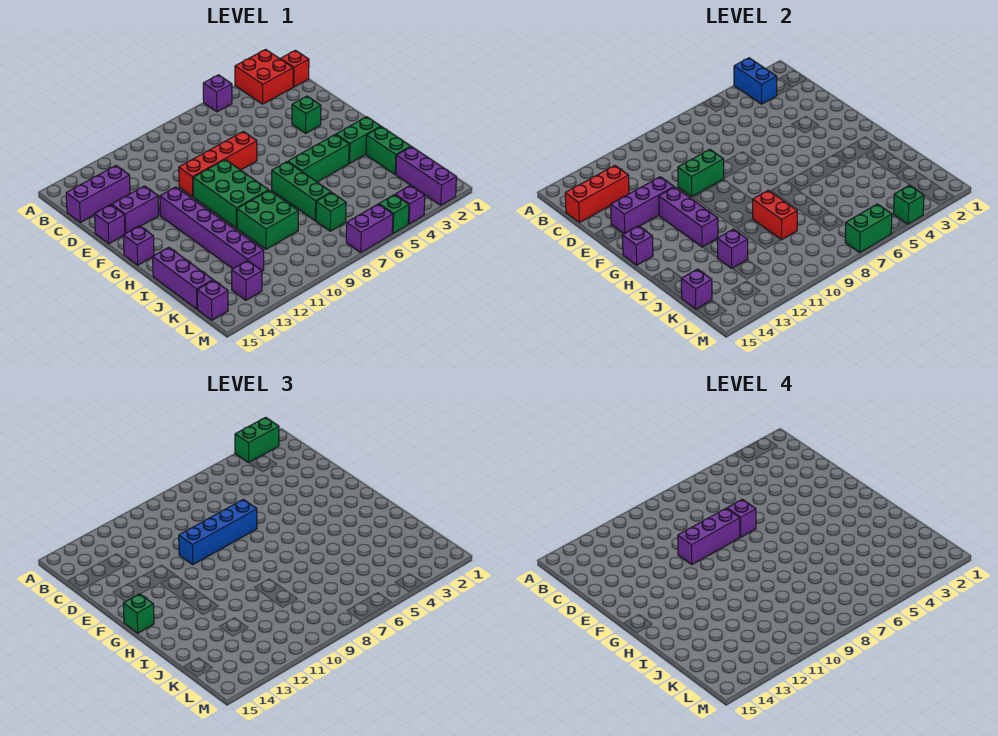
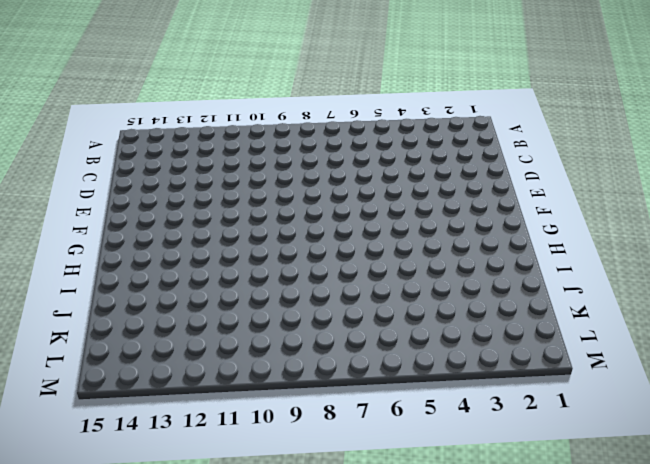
none -> red 2x2 brick [235,49,293,104]
none -> purple 1x1 brick [203,75,232,112]
none -> red 1x1 brick [281,50,309,87]
none -> purple 1x3 brick [66,166,130,223]

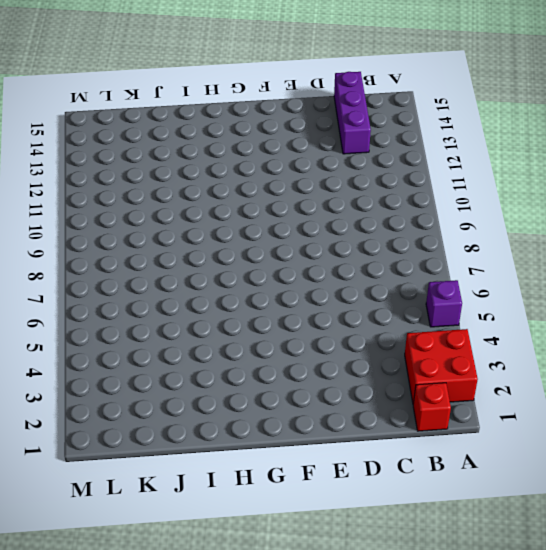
none -> green 1x1 brick [292,96,321,133]
none -> red 1x4 brick [179,131,257,197]
none -> purple 1x2 brick [112,186,159,234]
none -> purple 1x1 brick [95,205,125,244]

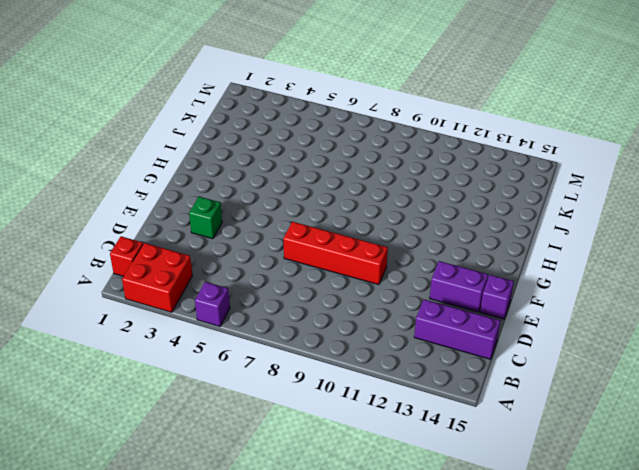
none -> green 2x3 brick [193,159,269,228]
none -> purple 1x6 brick [160,187,264,271]
none -> purple 1x1 brick [123,226,154,265]
none -> green 1x2 brick [336,117,381,163]

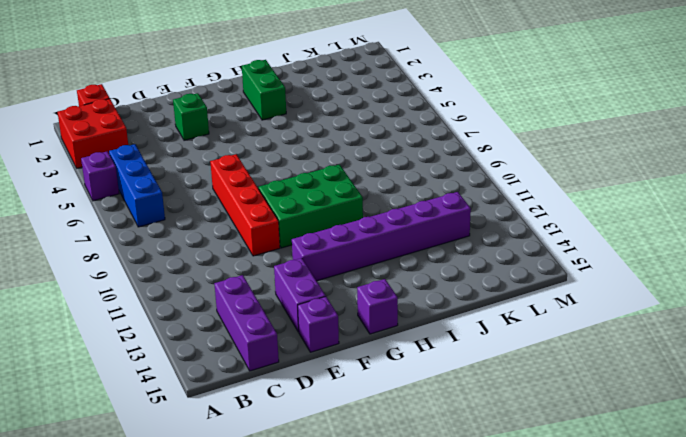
blue 1x3 brick [109,144,165,227] -> none
none -> green 1x3 brick [288,135,349,182]
none -> green 1x3 brick [272,162,331,221]
none -> green 1x2 brick [366,127,411,175]
none -> green 2x2 brick [237,190,298,249]

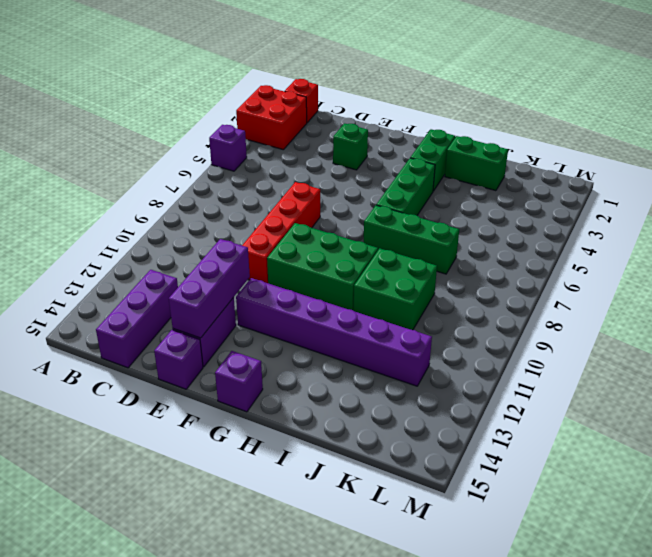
none -> purple 1x3 brick [153,247,213,309]
none -> purple 1x3 brick [396,147,457,205]
none -> green 1x1 brick [316,193,346,231]
none -> purple 1x1 brick [232,260,262,300]

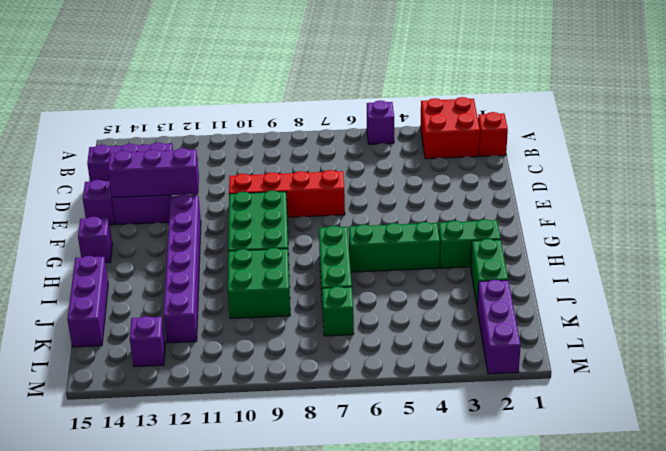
none -> green 1x1 brick [292,96,321,133]
none -> purple 1x1 brick [197,280,228,320]
none -> purple 1x1 brick [395,185,425,224]
none -> green 1x1 brick [379,195,409,233]

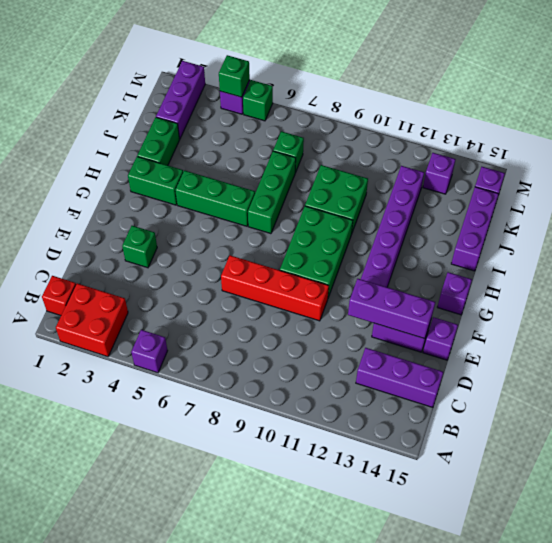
none -> purple 1x2 brick [346,204,393,252]
none -> blue 1x2 brick [734,58,777,104]
none -> red 1x3 brick [565,166,629,223]
none -> green 1x2 brick [678,149,724,197]

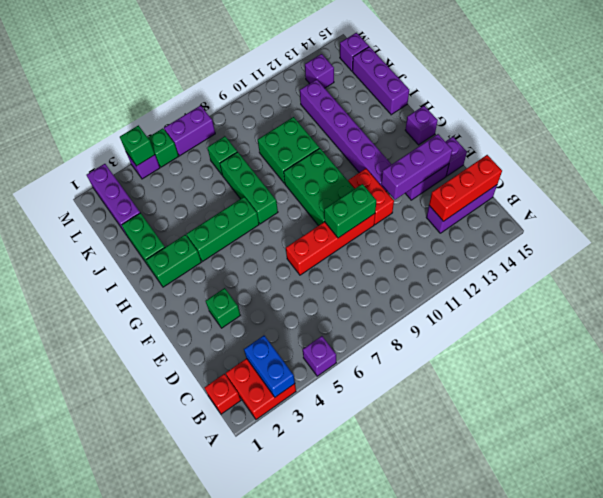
red 1x2 brick [348,169,394,225] -> red 1x2 brick moved to [753,190,797,240]
none -> purple 1x3 brick [659,187,718,247]
none -> purple 1x1 brick [622,226,653,265]
none -> purple 1x1 brick [717,229,748,268]
none -> purple 1x1 brick [681,269,712,309]

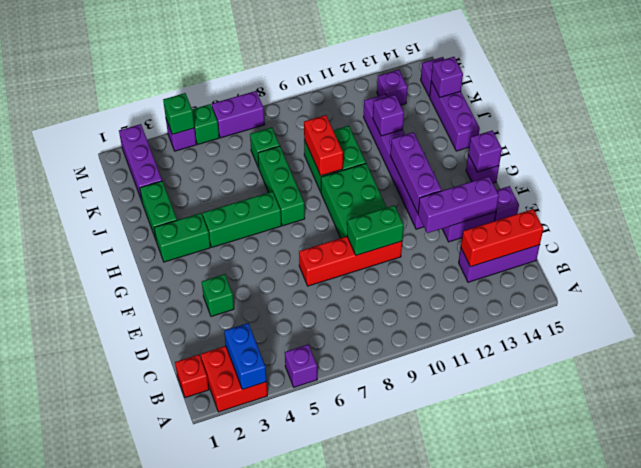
none -> green 1x2 brick [845,204,892,252]
none -> green 1x2 brick [235,417,279,463]
none -> blue 1x4 brick [179,499,257,565]
none -> green 1x1 brick [123,594,154,633]

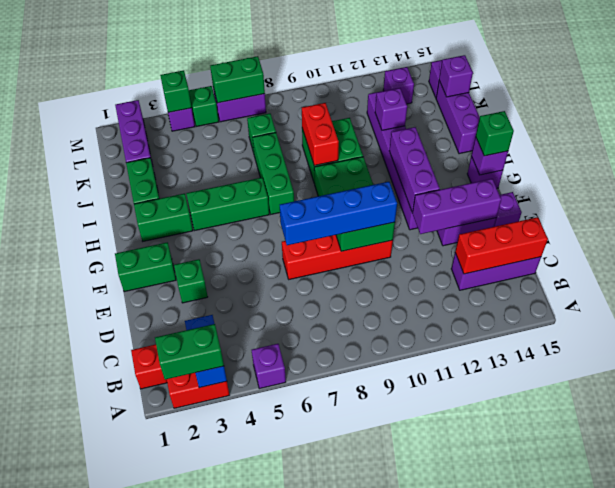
green 1x2 brick [115,242,176,292] -> none
none -> purple 1x1 brick [727,499,756,537]
none -> purple 1x3 brick [678,508,740,565]

